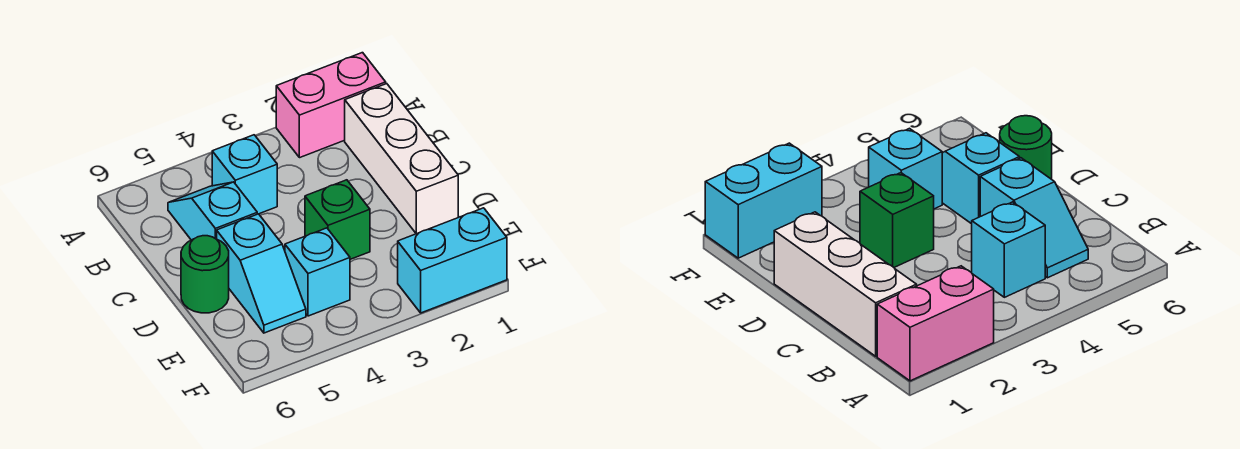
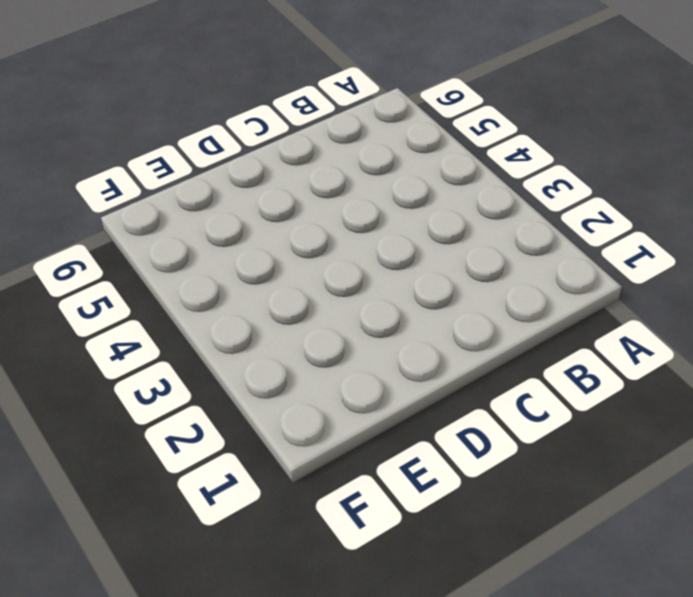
none -> pink 1x2 brick [276,53,386,158]
none -> white 1x3 brick [345,84,458,234]

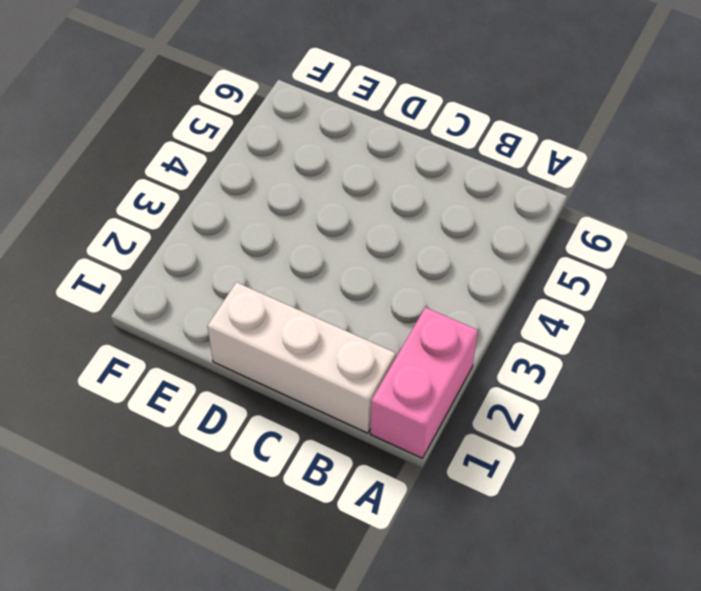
none -> cyan 1x1 brick [212,135,277,214]
none -> cyan 1x2 slope [168,182,257,240]

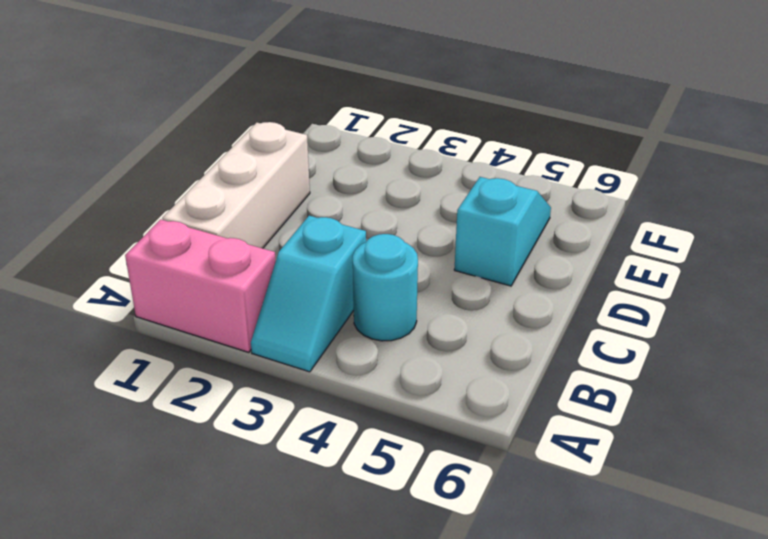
cyan 1x2 slope [251,216,366,372] -> cyan 1x2 slope moved to [168,182,257,240]
cyan 1x1 round brick [353,234,418,341] -> cyan 1x1 brick [212,135,277,214]
none -> green 1x1 brick [305,180,370,259]
none -> green 1x1 round brick [181,236,229,313]

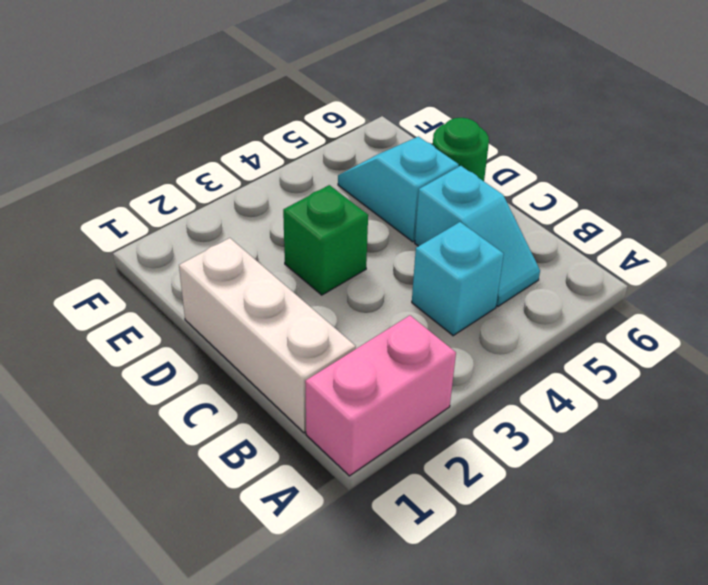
none -> cyan 1x1 brick [285,228,350,316]
none -> cyan 1x2 brick [398,208,507,313]

